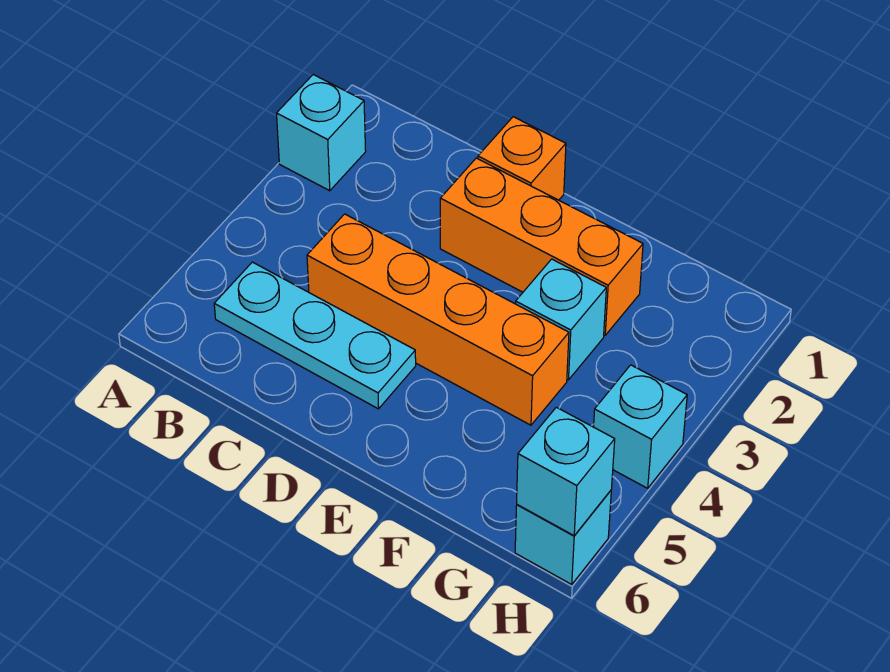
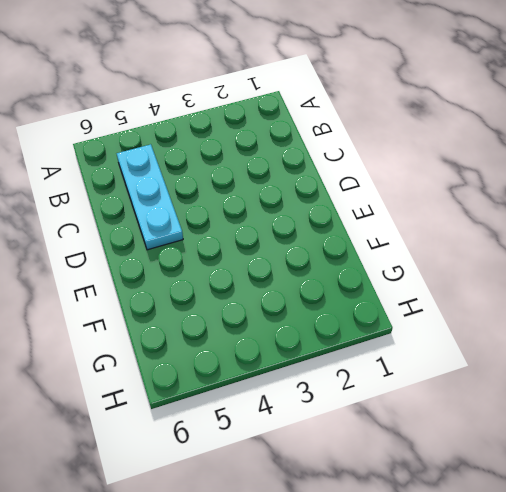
none -> cyan 1x1 brick [277,75,366,191]
none -> orange 1x4 brick [307,214,569,425]

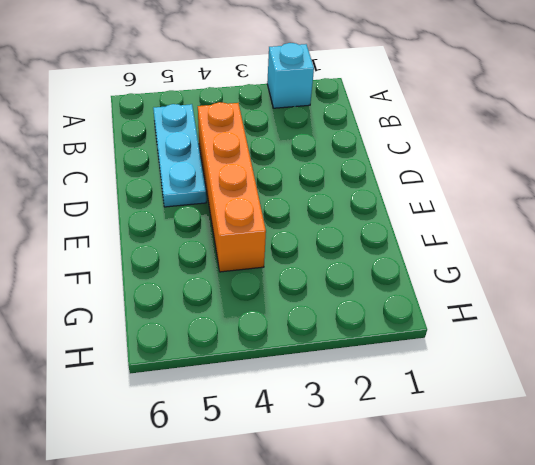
none -> orange 1x1 brick [478,117,566,200]
none -> orange 1x3 brick [440,158,643,335]

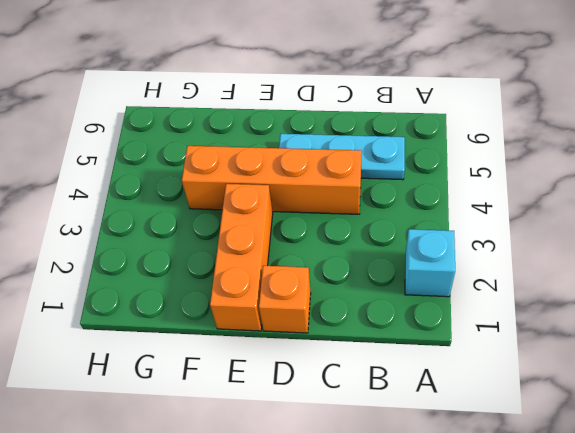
orange 1x3 brick [210,184,273,331] -> orange 1x3 brick turned to [440,158,643,335]
none -> cyan 1x1 brick [516,259,606,380]
none -> cyan 1x1 brick [594,365,687,488]

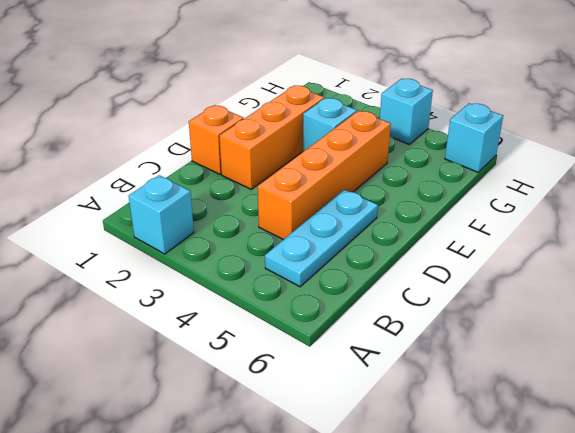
none -> cyan 1x1 brick [517,407,615,536]

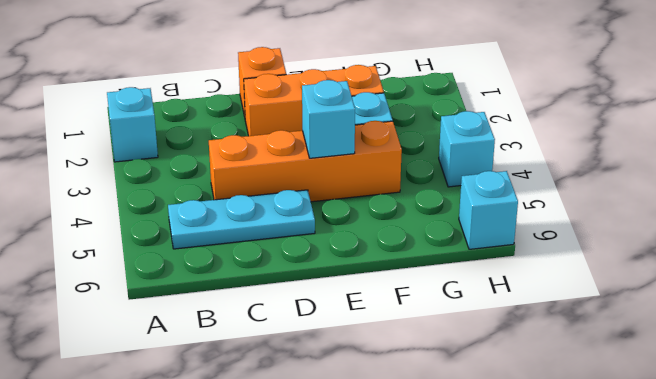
cyan 1x1 brick [302,80,355,158] -> cyan 1x1 brick moved to [517,407,615,536]

